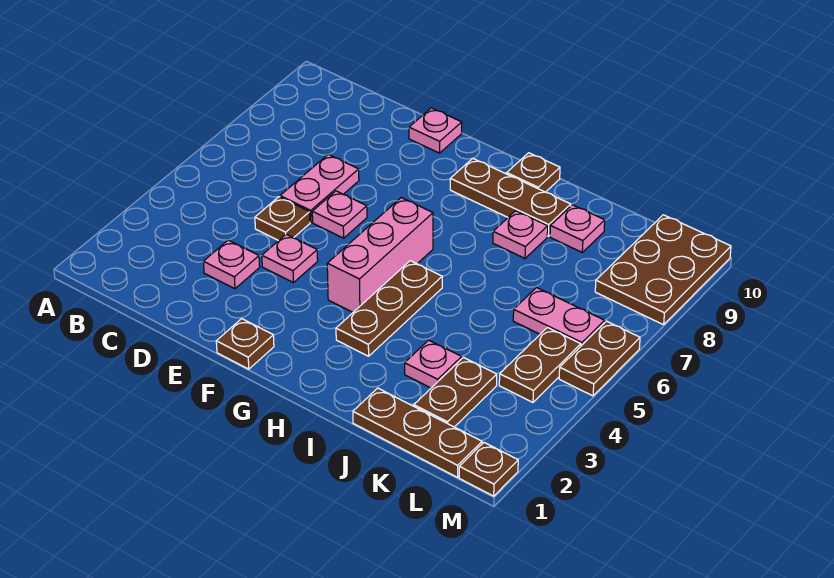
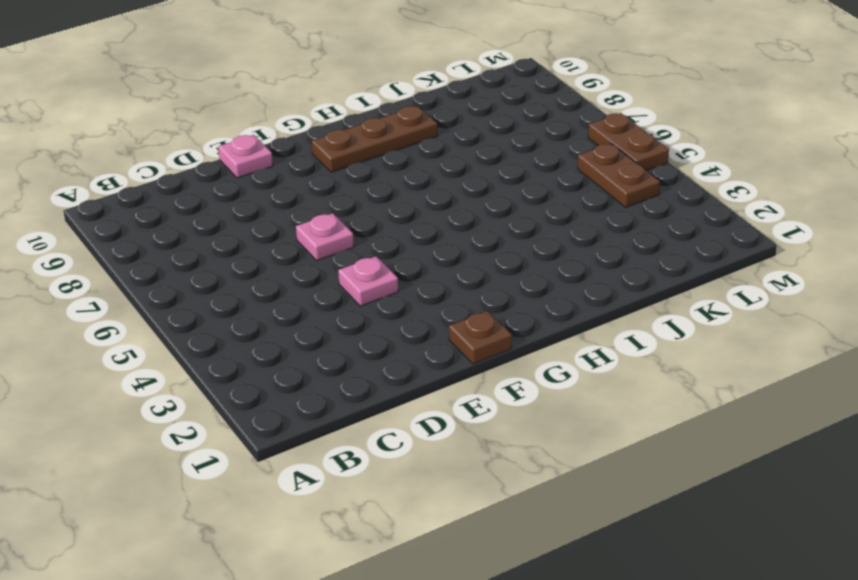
none -> pink 1x1 plate [203,240,260,289]
none -> brown 1x1 plate [255,197,310,241]
none -> pink 1x2 plate [280,155,359,222]

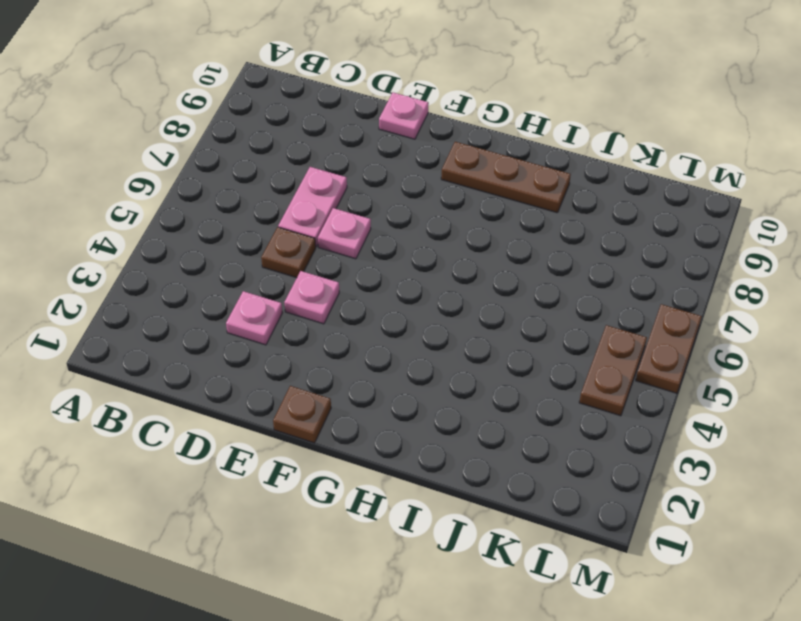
none -> pink 1x3 brick [327,198,433,312]
none -> brown 1x3 plate [336,261,442,356]
none -> brown 1x1 plate [507,153,560,192]

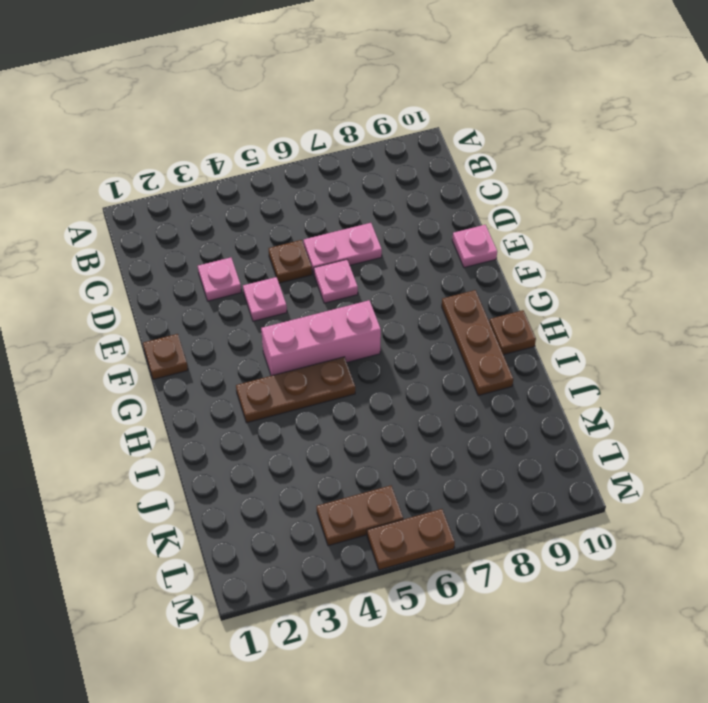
none -> pink 1x1 plate [493,211,548,258]
none -> brown 1x3 plate [353,388,482,477]
none -> pink 1x1 plate [405,340,462,388]

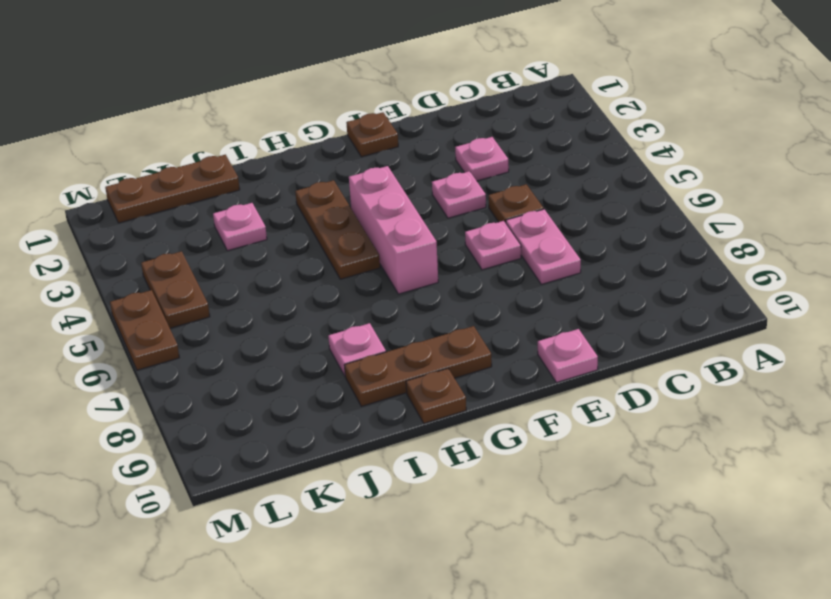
none -> pink 1x1 plate [550,205,605,252]
none -> brown 1x2 plate [414,358,497,427]
none -> pink 1x2 plate [513,288,605,346]

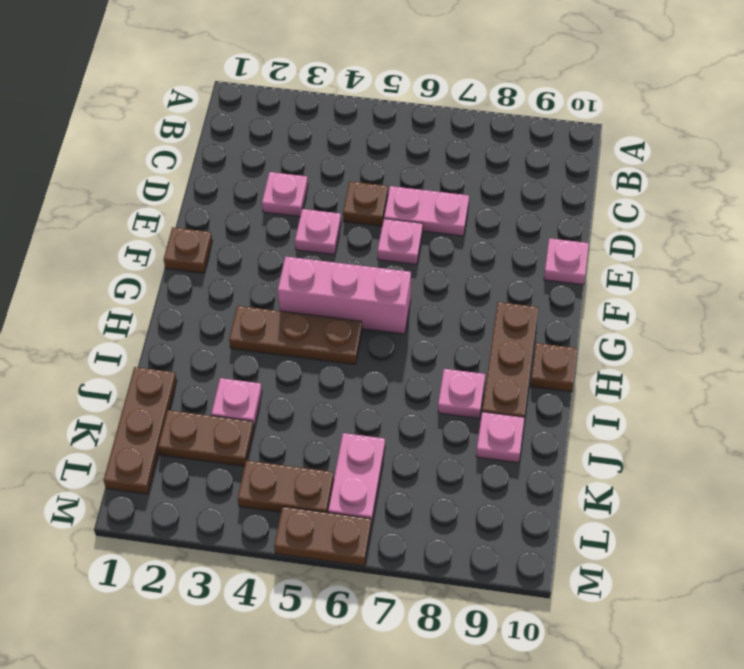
none -> brown 2x3 plate [595,215,731,325]
none -> brown 1x1 plate [459,443,518,496]

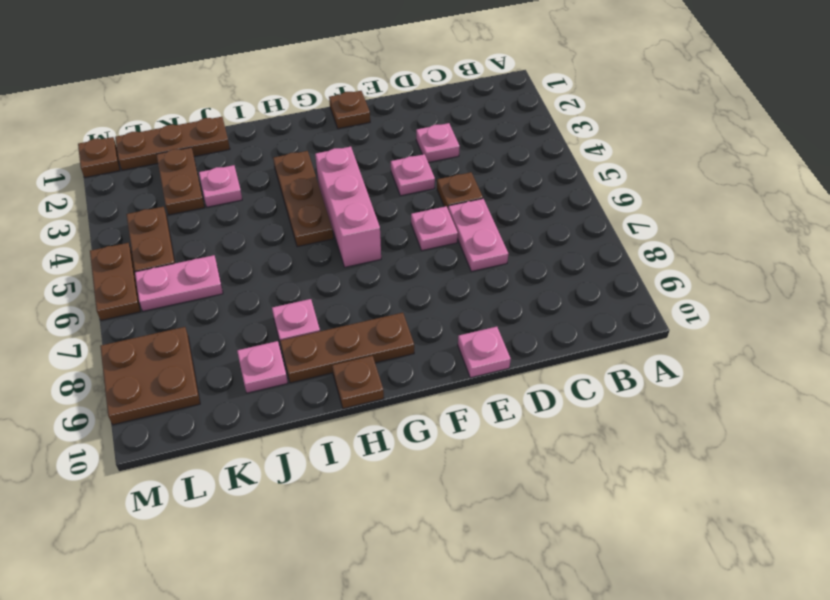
brown 2x2 plate [100,327,200,425] -> brown 2x3 plate [595,215,731,325]

